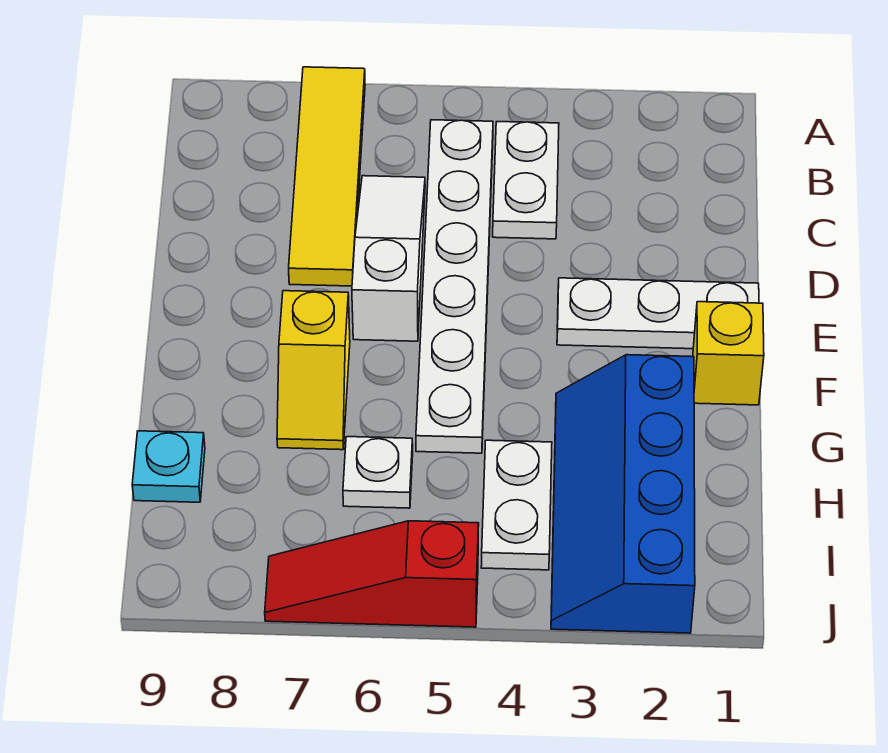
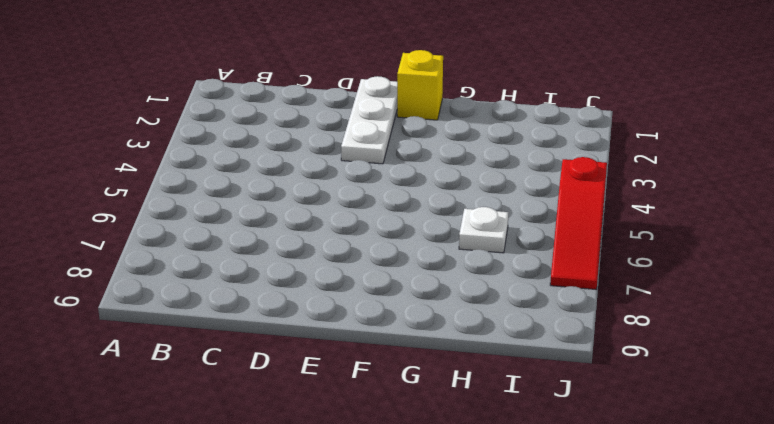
none -> yellow 1x4 tile [289,67,365,286]
none -> white 1x2 plate [493,122,559,239]
none -> white 1x6 plate [416,120,493,453]

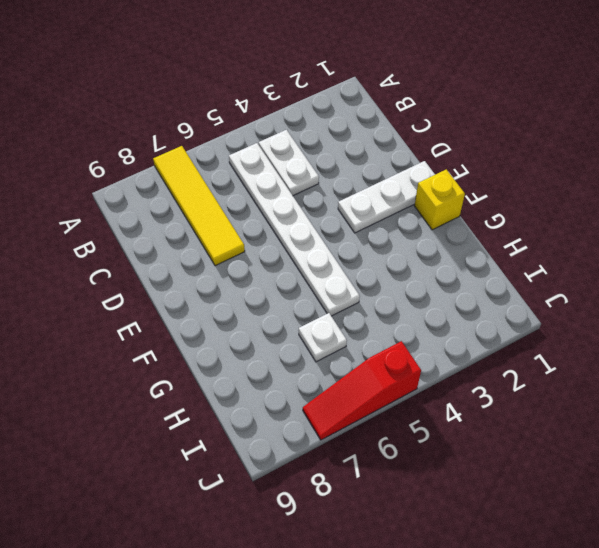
none -> white 1x3 slope [352,176,425,341]
none -> yellow 1x2 slope [277,291,350,450]
none -> blue 2x4 slope [551,355,695,633]

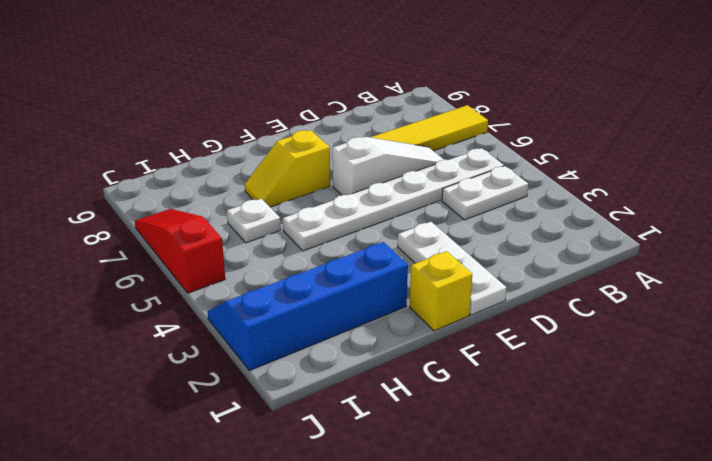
none -> white 1x2 plate [481,440,552,570]
none -> cyan 1x1 plate [132,431,205,502]

